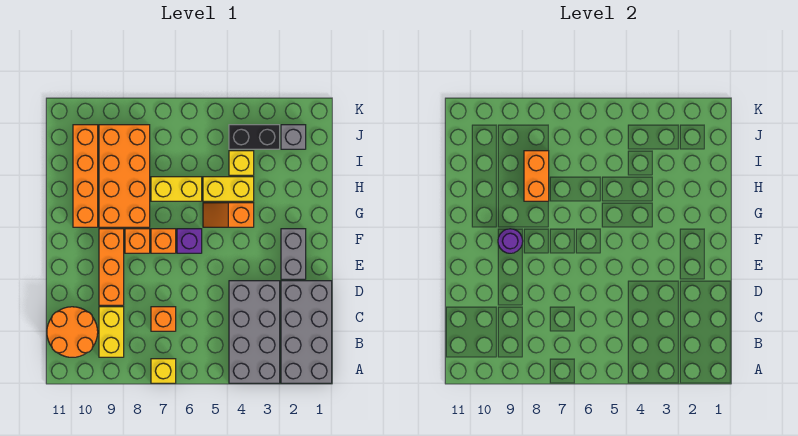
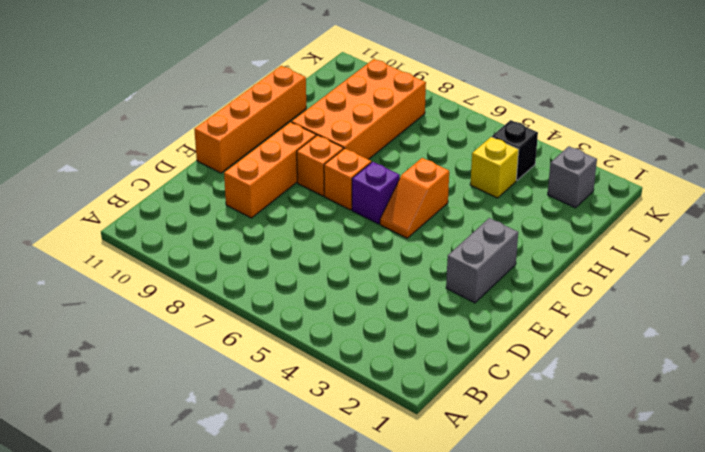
orange 1x4 brick [194,66,306,173] -> orange 1x4 brick moved to [73,125,98,227]
orange 1x2 slope [380,158,449,238] -> orange 1x2 slope turned to [203,203,254,227]
black 1x1 brick [492,120,538,180] -> black 1x2 brick [229,125,280,149]
none -> grey 2x4 brick [281,281,332,383]
none -> grey 2x4 brick [229,281,280,383]
none -> yellow 1x1 brick [151,359,176,383]

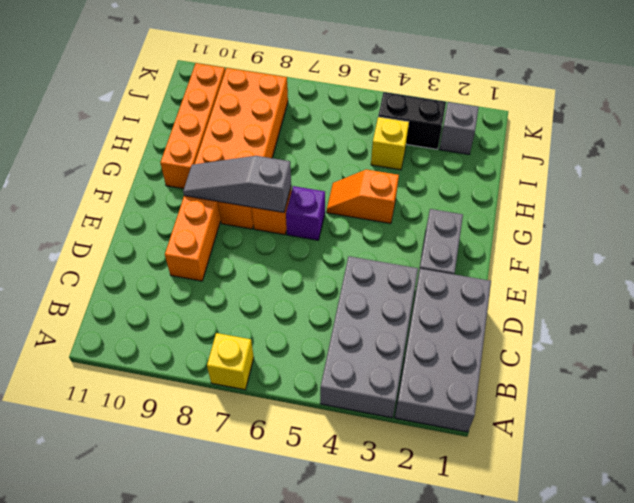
grey 1x3 slope [183,156,291,213] -> purple 1x1 round brick [498,229,523,253]
none -> yellow 1x2 brick [99,307,124,357]
none -> orange 2x2 round brick [47,307,98,357]
none -> orange 1x1 brick [151,307,176,331]

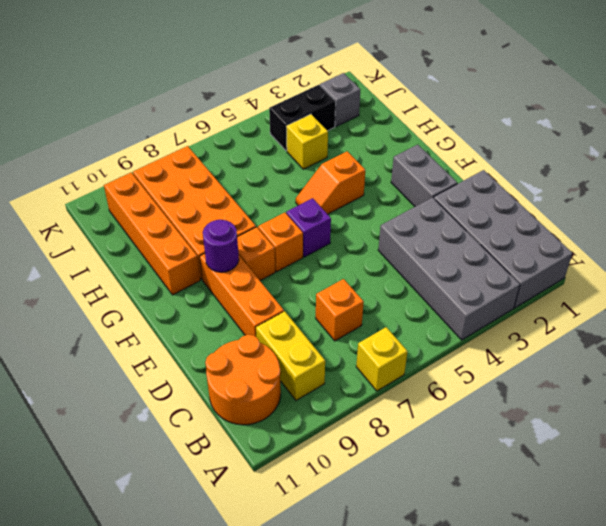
none -> yellow 1x2 brick [203,177,254,201]
none -> yellow 1x2 brick [151,177,202,201]
none -> orange 1x2 brick [524,151,549,201]

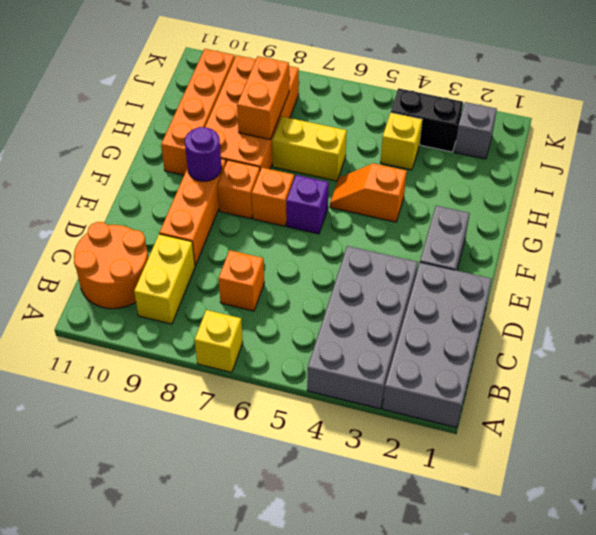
none -> yellow 1x2 brick [203,177,254,201]

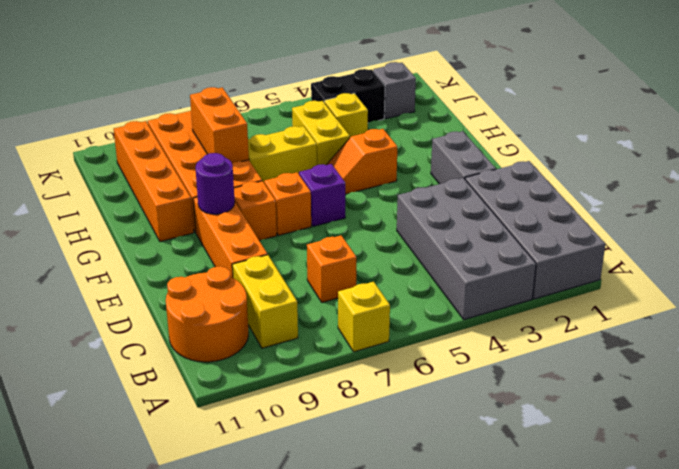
yellow 1x2 brick [292,101,350,165] -> yellow 1x2 brick turned to [203,177,254,201]

